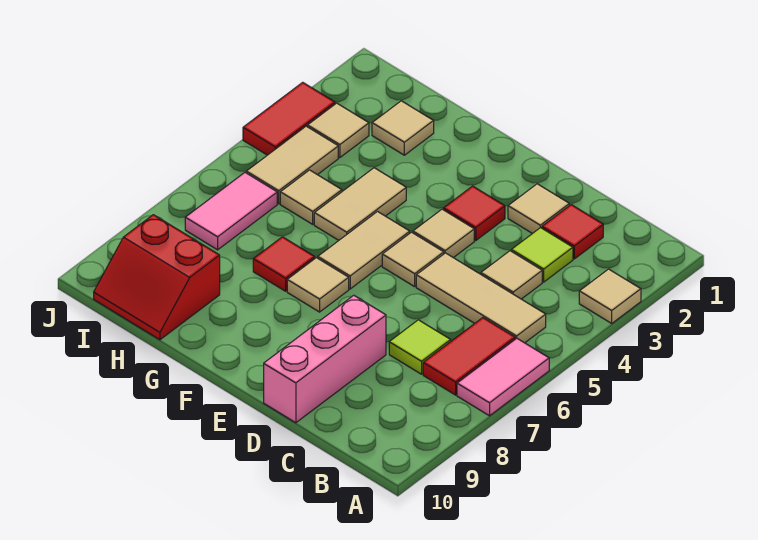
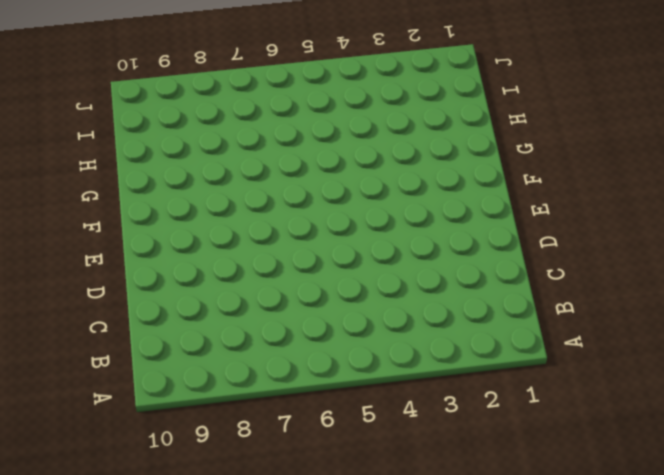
none -> tan 1x1 tile [579,269,641,323]
none -> pink 1x2 tile [457,338,549,416]
none -> tan 1x3 tile [416,253,546,343]

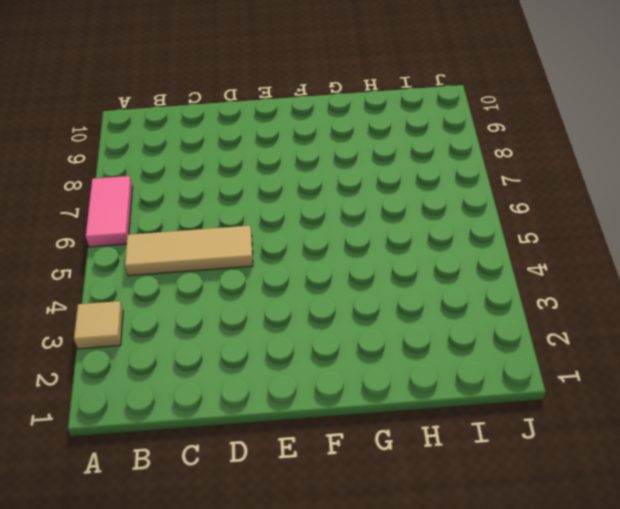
none -> red 1x2 tile [423,318,515,395]
none -> red 1x1 tile [542,205,603,259]
none -> lime 1x1 tile [511,228,573,282]

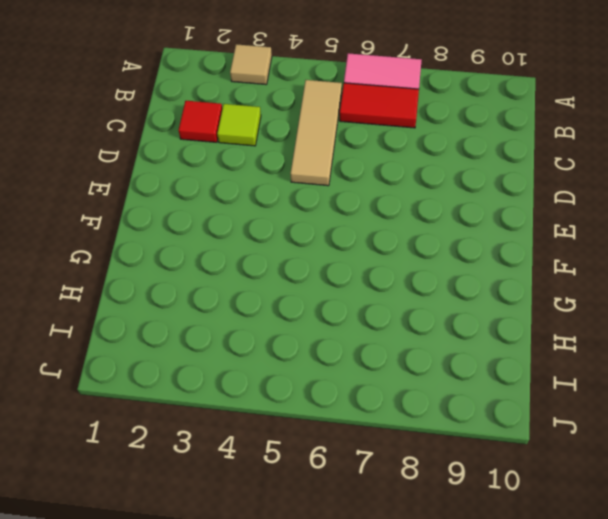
none -> tan 1x1 tile [481,251,542,299]
none -> lime 1x1 tile [389,320,451,374]
none -> tan 1x1 tile [508,184,569,234]

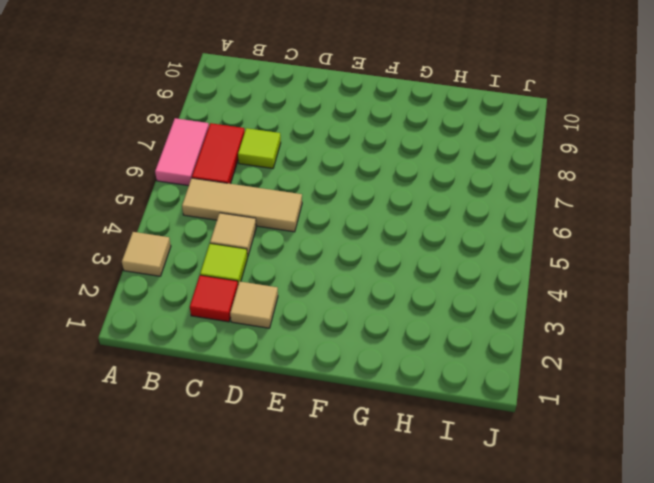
none -> pink 1x3 brick [264,295,386,423]
none -> red 1x1 tile [443,186,505,241]
none -> tan 1x1 tile [413,209,474,258]

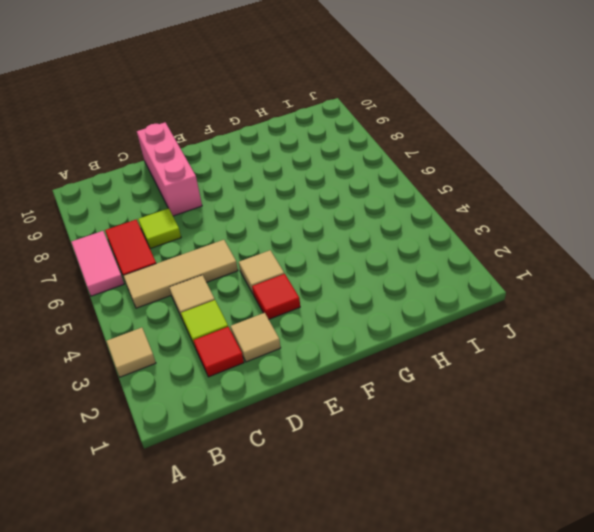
none -> tan 1x1 tile [382,232,444,287]
none -> tan 1x2 tile [318,212,410,289]
none -> tan 1x1 tile [287,258,349,312]

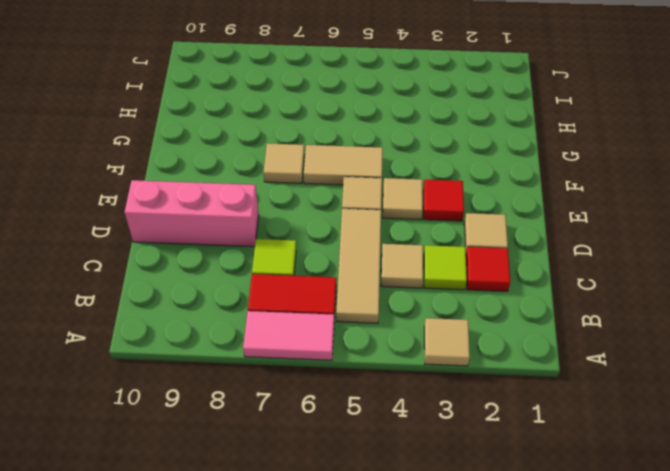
none -> tan 1x2 tile [314,168,406,240]
none -> red 1x1 tile [253,237,315,291]
none -> tan 1x1 tile [372,101,434,155]

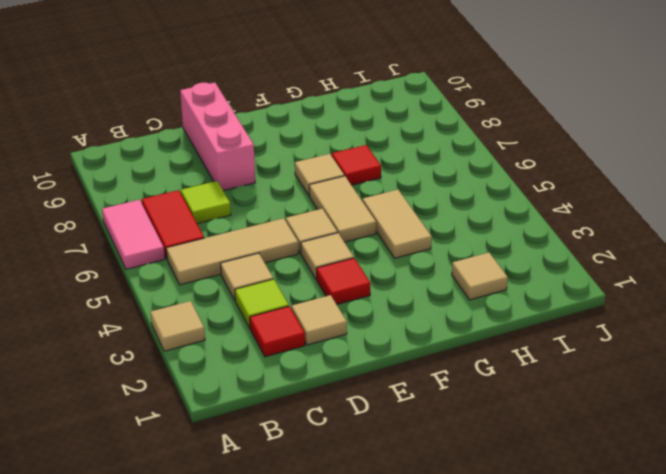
none -> tan 1x1 tile [280,170,342,224]
none -> red 2x2 slope [94,215,220,340]
none -> tan 1x1 tile [308,103,369,158]

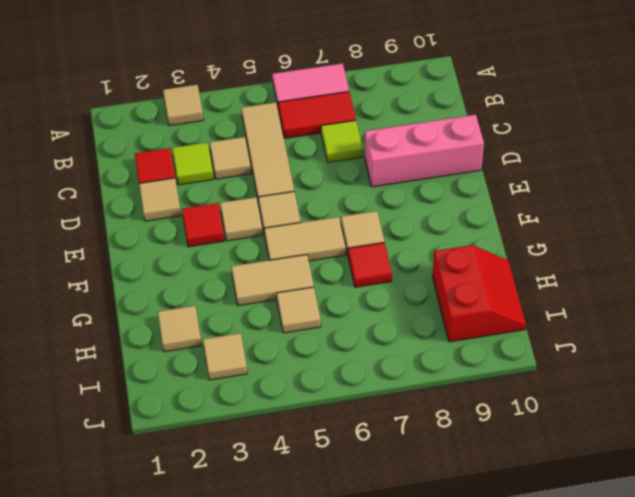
none -> tan 1x2 tile [246,126,338,204]
none -> pink 1x2 tile [185,173,277,250]
none -> red 1x2 tile [243,82,335,155]

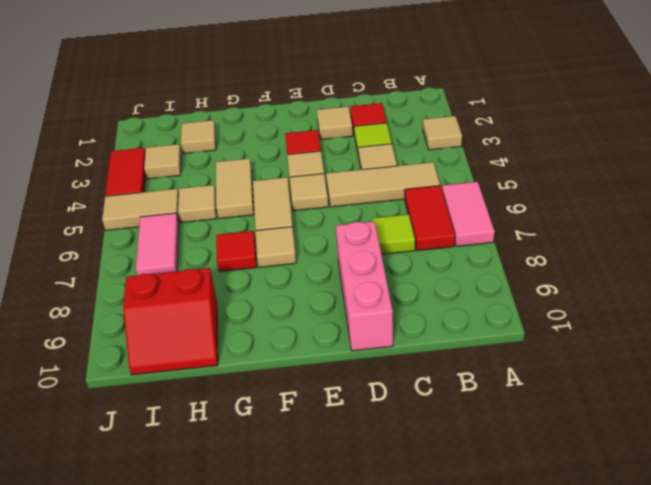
tan 1x2 tile [102,189,179,230] -> tan 1x2 tile turned to [246,126,338,204]

